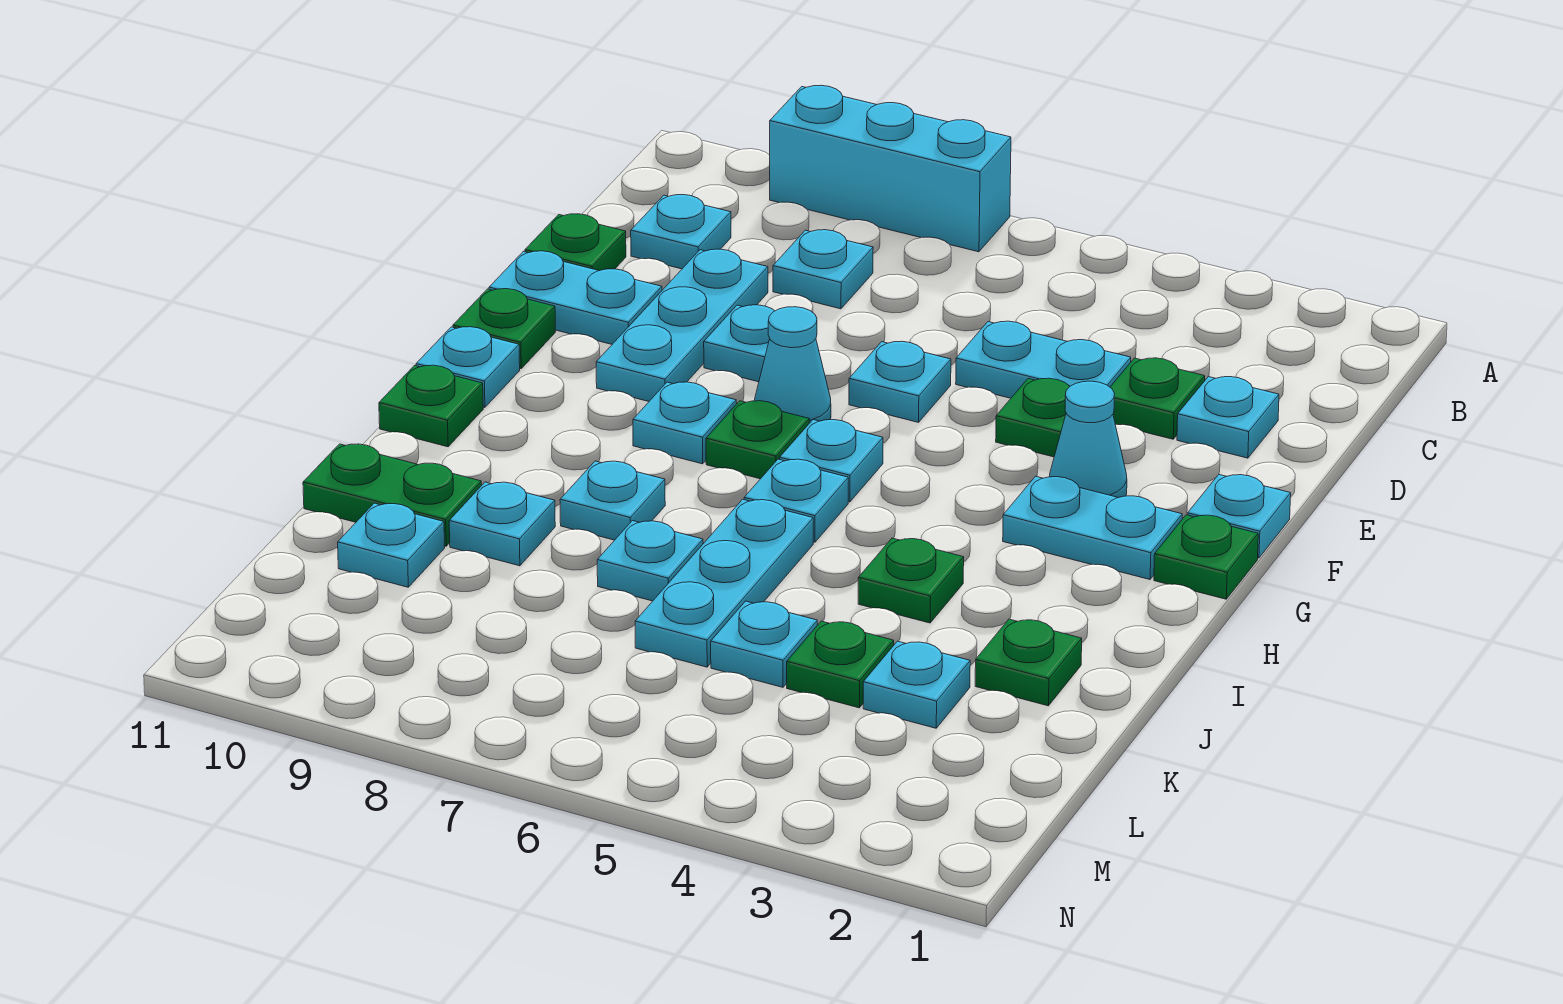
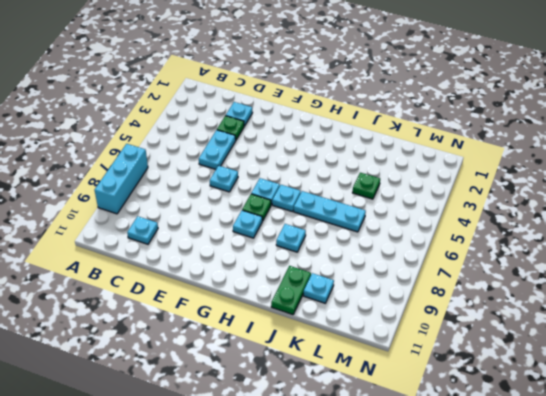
none -> cyan 1x1 plate [773,230,873,309]
none -> cyan 1x3 plate [596,249,768,401]
none -> green 1x1 plate [525,214,626,271]
none -> green 1x1 plate [996,378,1070,457]

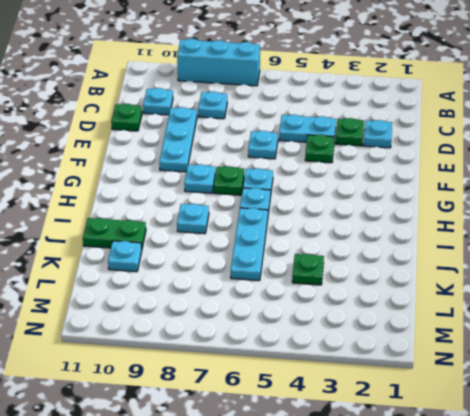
none -> cyan 1x1 plate [704,305,774,382]
none -> cyan 1x2 plate [489,251,662,344]
none -> cyan 1x1 plate [1188,475,1291,558]
none -> cyan 1x1 cone [1050,381,1127,498]

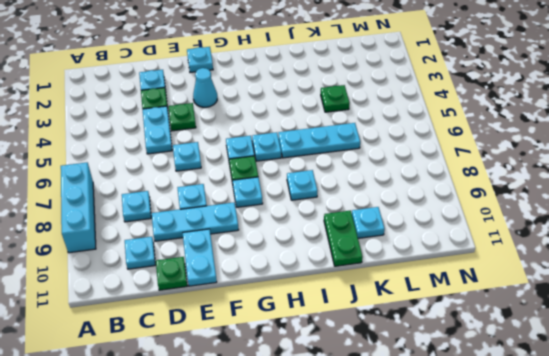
none -> cyan 1x1 cone [755,307,831,423]
none -> green 1x1 plate [453,289,555,369]
none -> green 1x1 plate [1154,515,1258,599]
none -> cyan 1x2 plate [1003,476,1182,579]

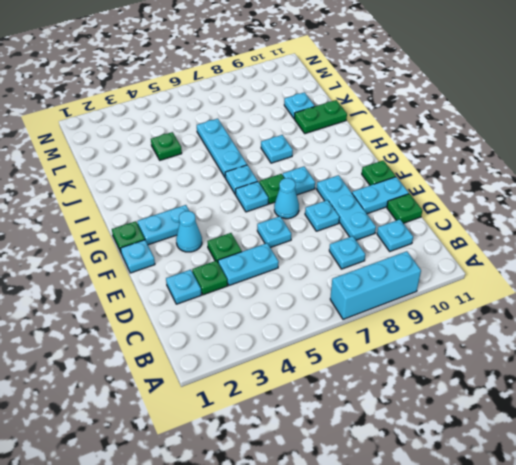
none -> cyan 1x1 plate [416,327,520,408]
none -> green 1x1 plate [379,365,483,447]
none -> green 1x1 plate [858,538,964,623]
none -> green 1x1 plate [975,619,1082,706]

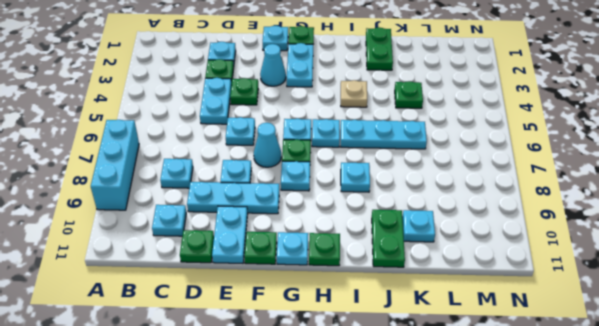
tan 1x1 plate [341,80,367,107] -> green 1x1 plate [858,538,964,623]
green 1x2 plate [366,27,393,70] -> green 1x1 plate [975,619,1082,706]
none -> cyan 1x1 plate [597,521,703,601]
none -> cyan 1x1 plate [449,482,555,566]
none -> cyan 1x1 plate [863,641,970,728]
none -> cyan 1x1 plate [711,601,817,687]

